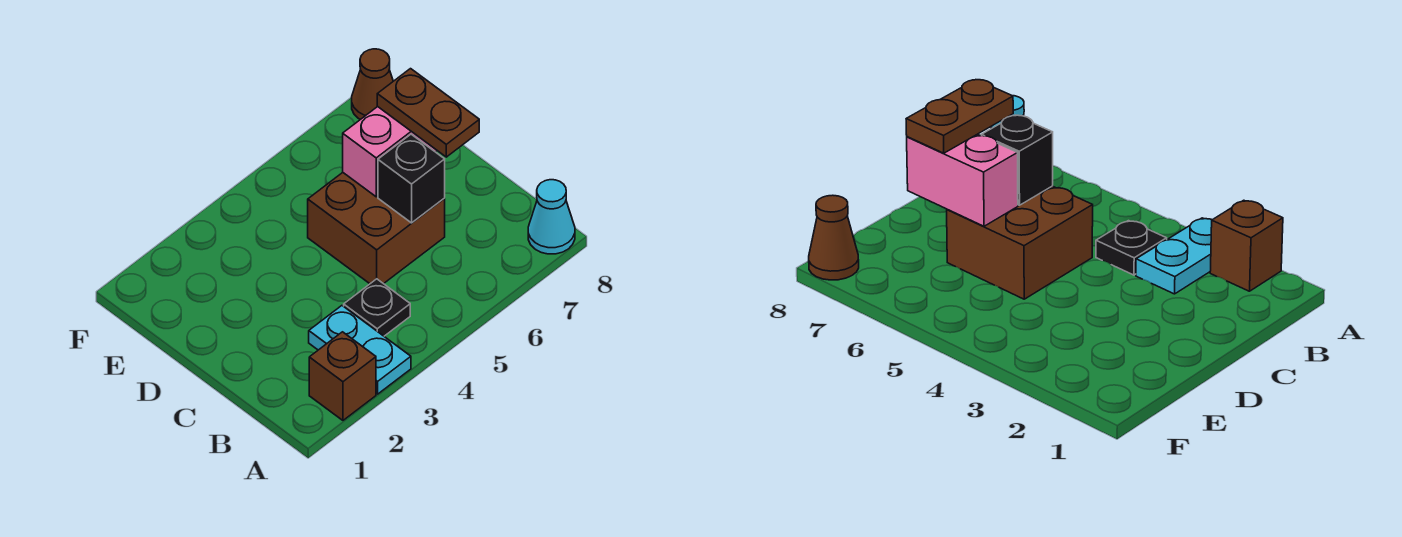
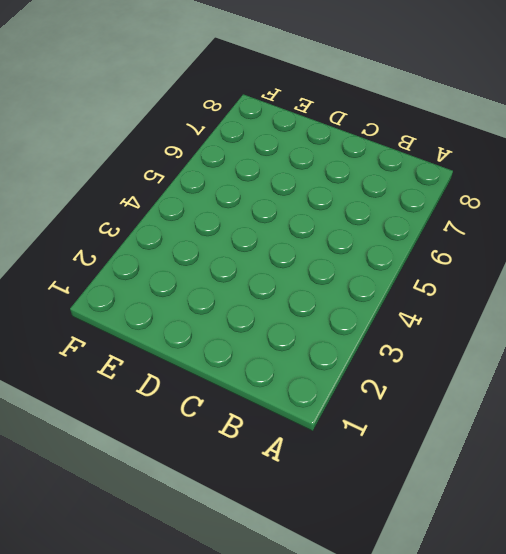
none -> brown 1x1 brick [309,332,376,420]
none -> cyan 1x2 plate [309,306,411,394]

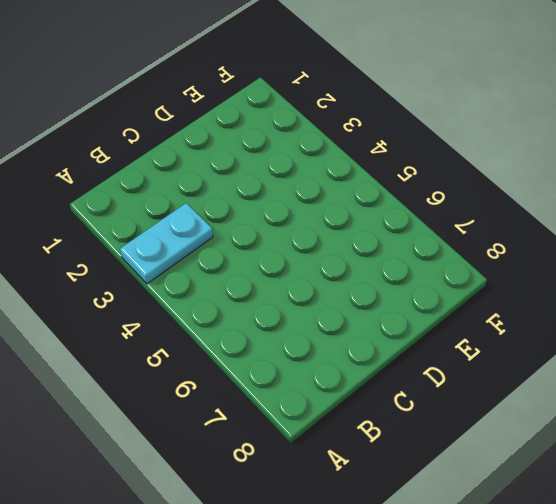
none -> brown 1x1 brick [309,332,376,420]
none -> cyan 1x1 cone [528,180,575,254]

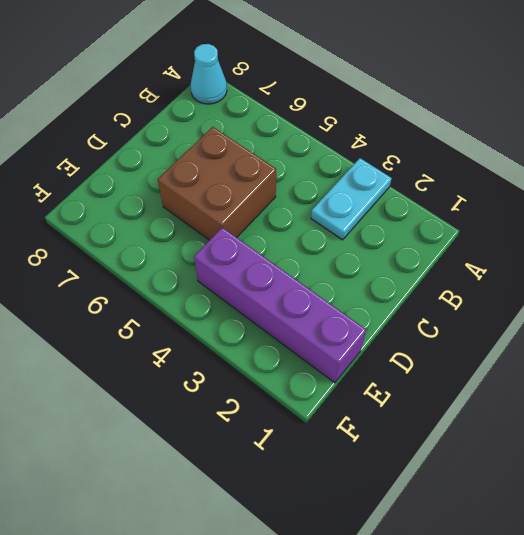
purple 1x4 brick [194,227,366,383] -> none
none -> brown 1x1 brick [309,332,376,420]
none -> black 1x1 plate [344,279,410,336]

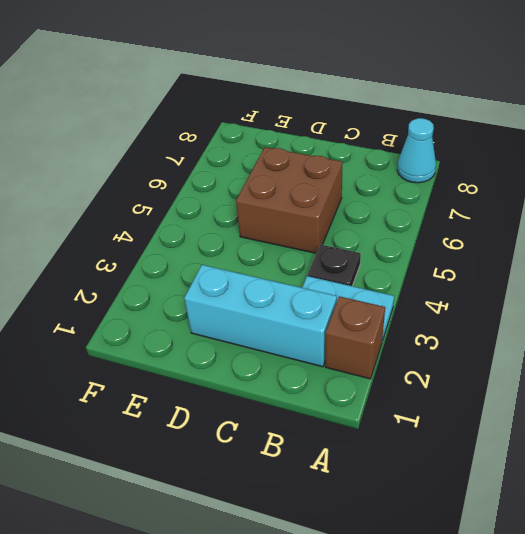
cyan 1x3 brick [184,265,337,367] -> none
none -> brown 1x1 cone [352,49,393,120]
none -> black 1x1 brick [378,134,445,223]

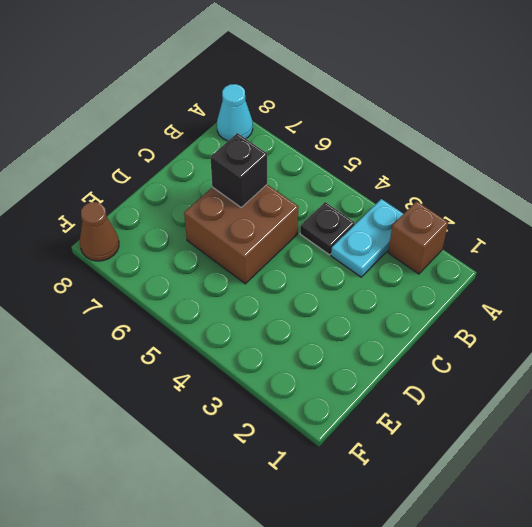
none -> pink 1x2 brick [343,107,437,197]
none -> brown 1x2 plate [377,69,479,157]

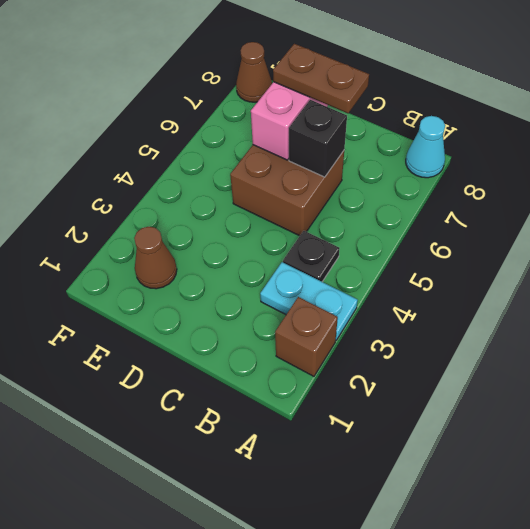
brown 1x1 cone [134,227,177,289] -> none

